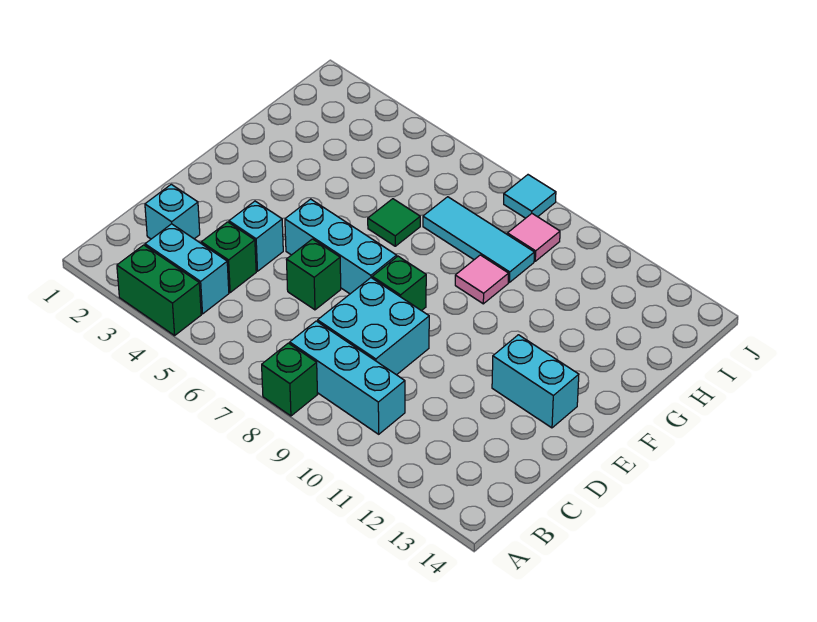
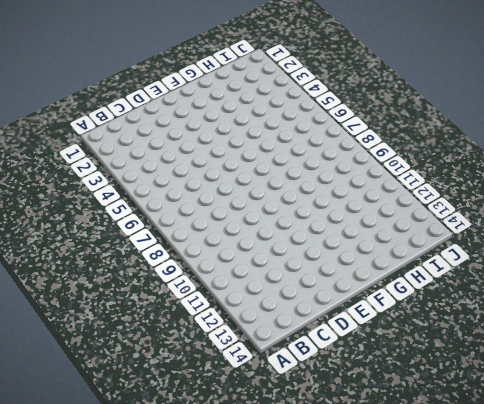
none -> green 1x2 brick [117,245,201,336]
none -> green 1x1 brick [262,343,318,416]
none -> cyan 1x2 brick [145,224,229,314]

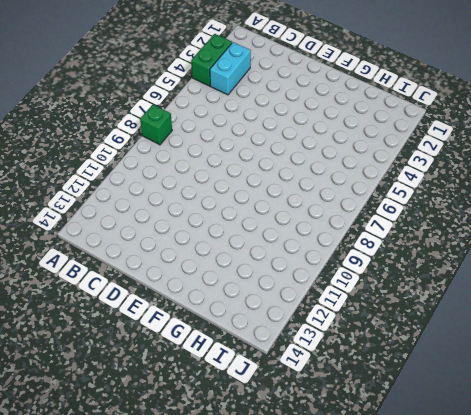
none -> cyan 1x3 brick [290,321,405,434]
none -> cyan 1x1 brick [145,184,200,239]
none -> green 1x1 brick [201,222,256,292]

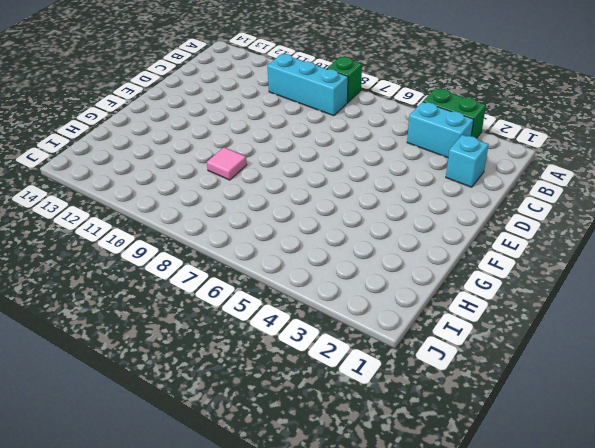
none -> green 1x1 brick [201,222,256,292]
none -> cyan 2x2 brick [318,278,429,375]
none -> cyan 1x1 brick [229,201,283,271]

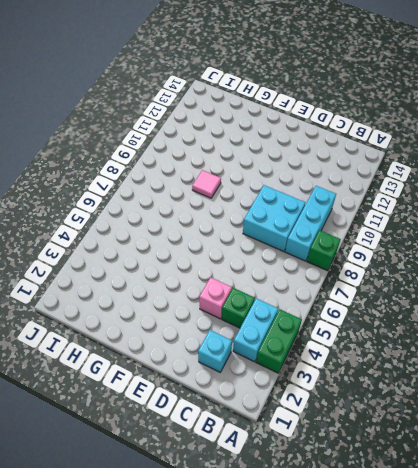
pink 1x1 brick [199,277,232,319] -> cyan 1x1 brick [229,201,283,271]
none -> green 1x1 brick [286,239,341,310]
none -> cyan 1x3 brick [285,199,397,294]
none -> green 1x1 brick [372,256,426,311]

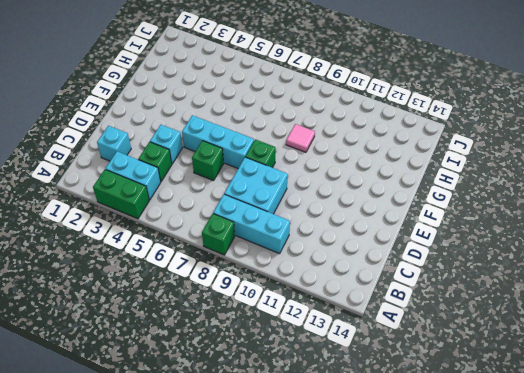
none -> cyan 1x2 brick [492,335,579,428]
none -> green 1x1 tile [368,199,420,246]
none -> cyan 1x3 tile [423,197,534,282]

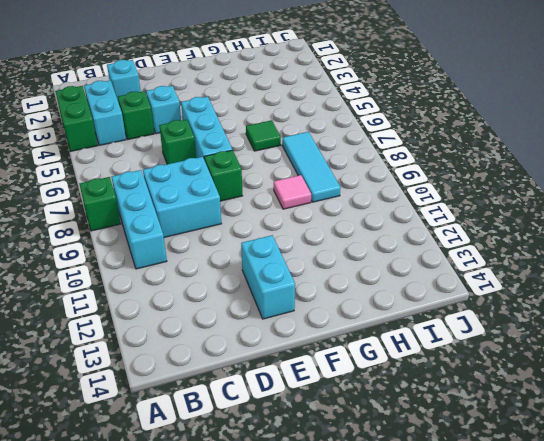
none -> pink 1x1 tile [507,214,560,261]
none -> cyan 1x1 tile [504,175,556,218]

